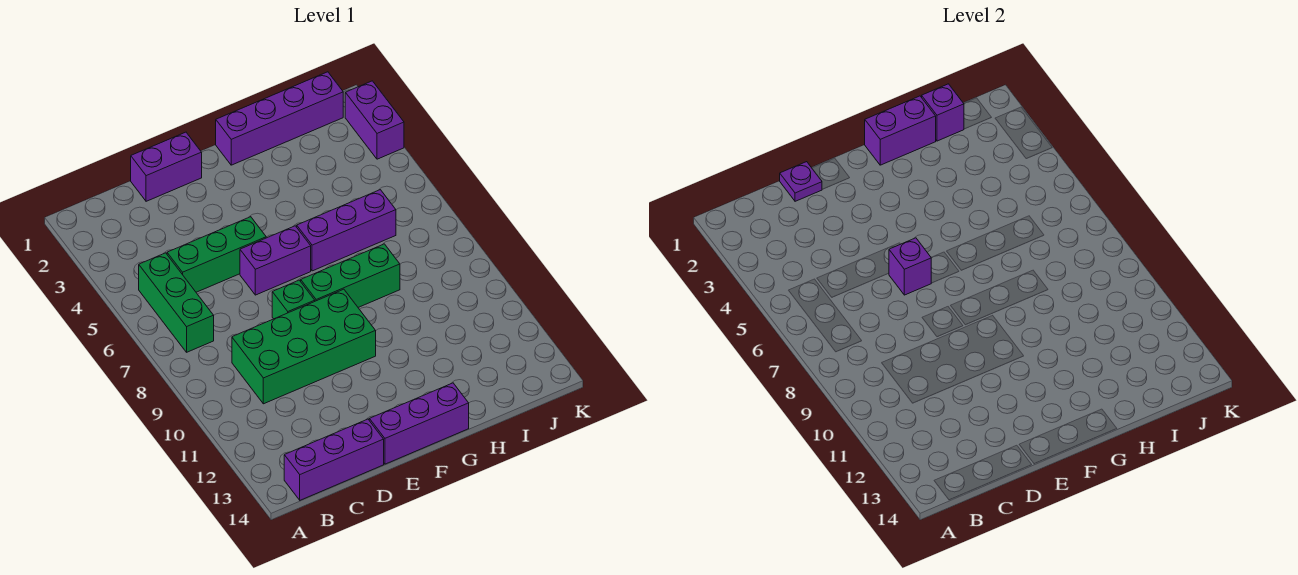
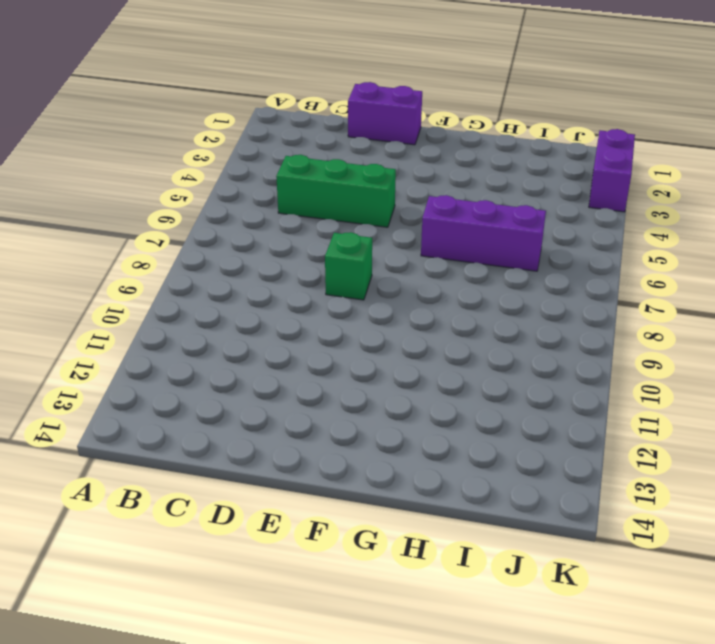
none -> green 1x3 brick [139,253,214,352]
none -> purple 1x3 brick [284,419,384,500]
none -> green 2x4 brick [232,289,376,404]

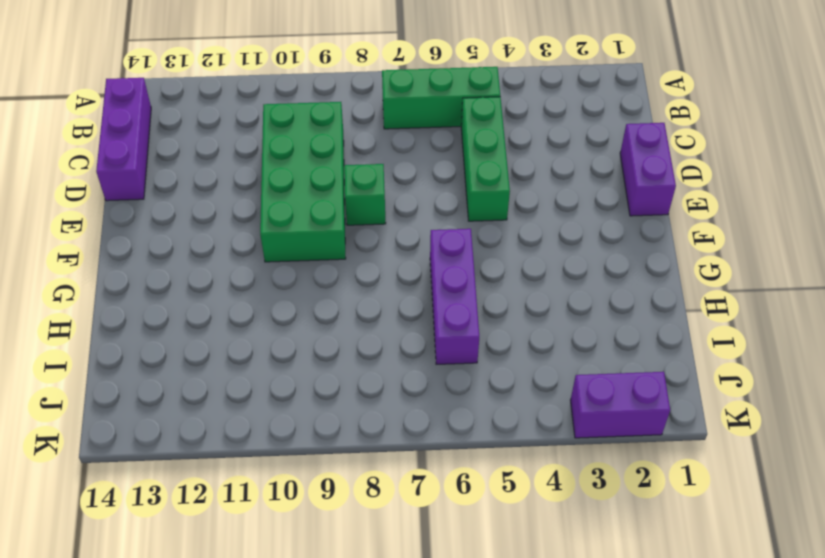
none -> purple 1x2 brick [240,226,311,295]
none -> purple 1x3 brick [369,383,469,464]
none -> green 1x3 brick [301,244,400,307]

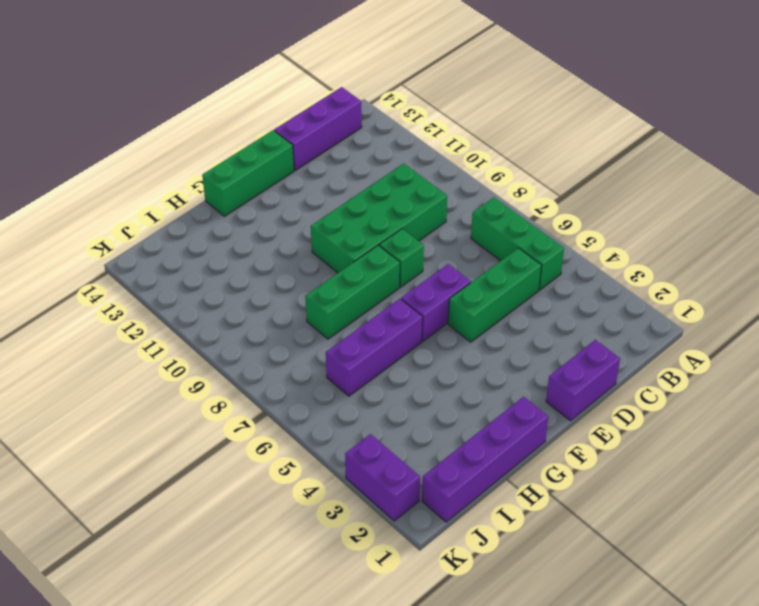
green 1x3 brick [202,130,294,216] -> purple 1x3 brick [369,383,469,464]
none -> purple 1x1 plate [780,162,822,201]
none -> purple 1x1 brick [889,238,931,295]
none -> purple 1x2 brick [865,96,936,165]

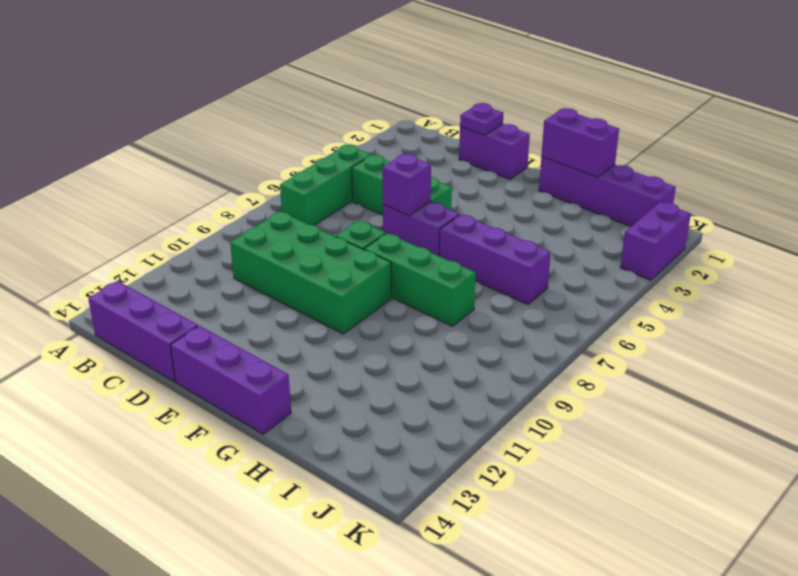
none -> purple 1x1 brick [922,84,964,141]

